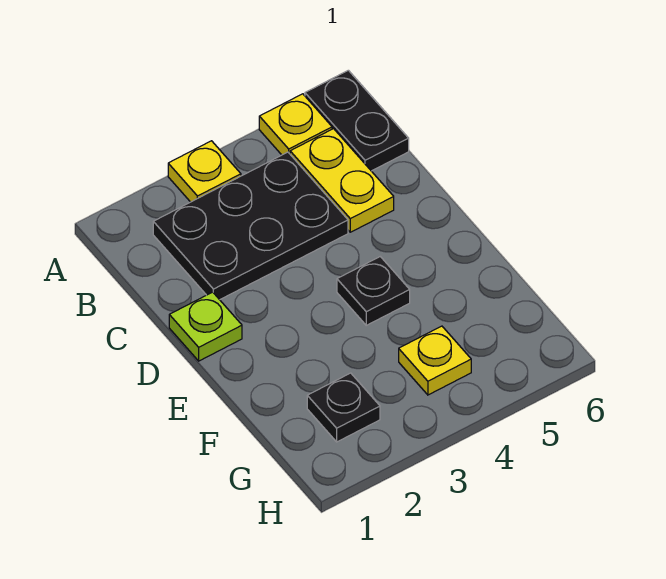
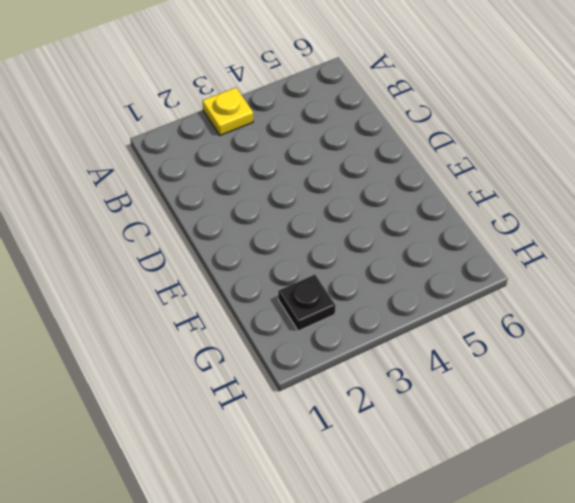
none -> yellow 1x1 plate [259,94,332,155]
none -> black 1x2 plate [305,70,409,171]

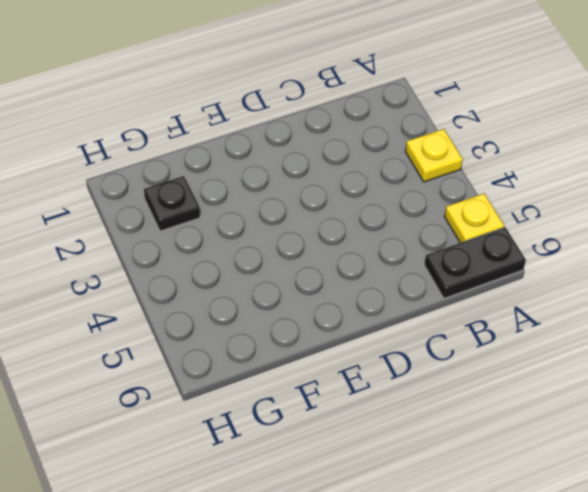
none -> black 2x3 plate [153,152,348,300]
none -> yellow 1x2 plate [290,129,394,232]

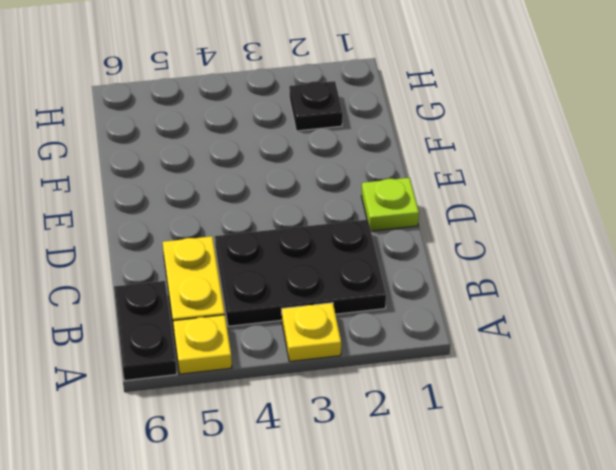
none -> black 1x1 plate [337,257,410,325]
none -> yellow 1x1 plate [399,326,471,395]

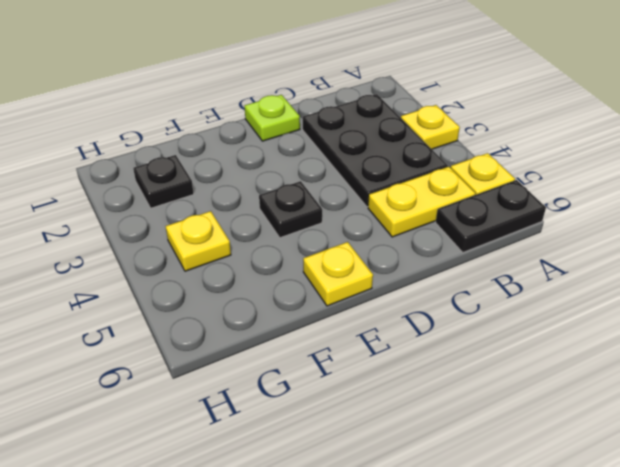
yellow 1x1 plate [303,242,373,306] -> none

